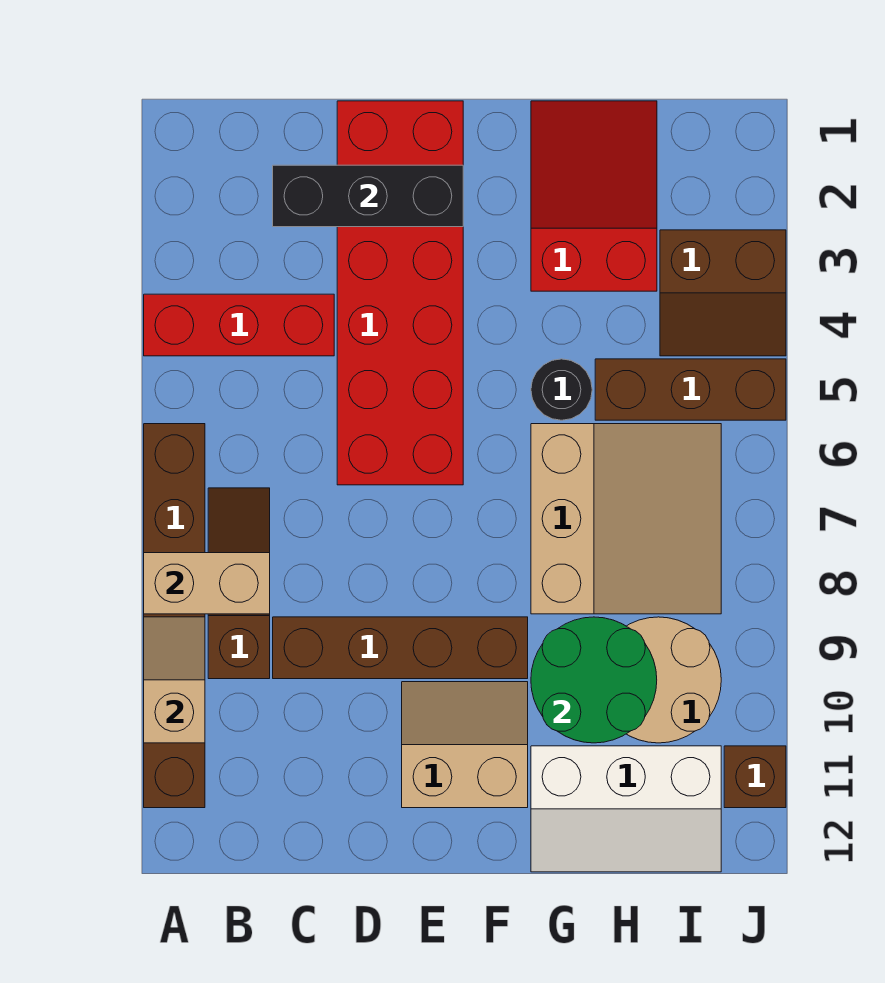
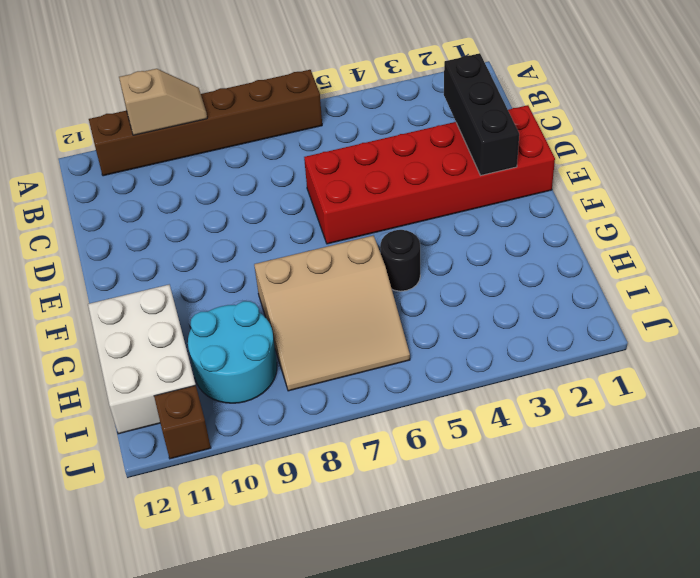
white 2x3 brick [88,285,196,434] -> white 2x3 slope [531,746,721,872]
cyan 2x2 round brick [188,301,277,403] -> tan 2x2 round brick [627,617,721,743]
none -> red 1x3 brick [144,294,334,356]
none -> brown 1x3 slope [208,488,270,679]
none -> brown 1x4 brick [273,617,528,679]

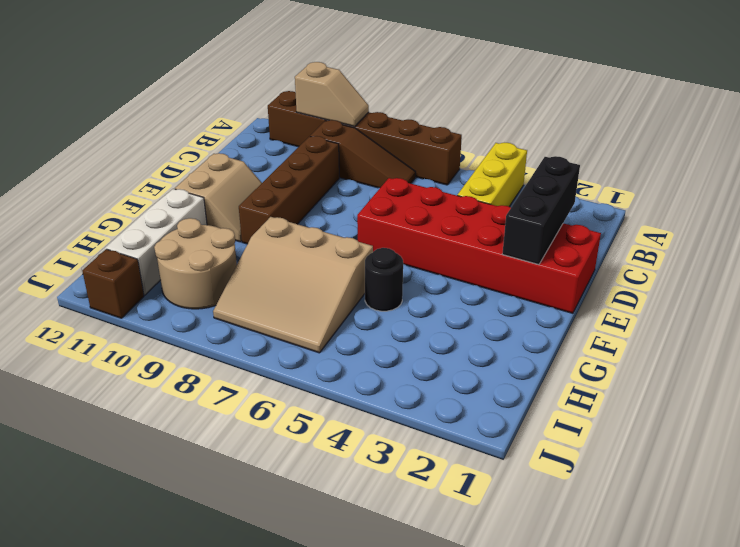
yellow 1x3 brick [457,143,527,207] -> red 1x3 brick [144,294,334,356]
none -> red 2x3 slope [531,101,657,291]
none -> brown 1x3 brick [595,359,786,420]
none -> brown 2x2 slope [660,230,786,356]

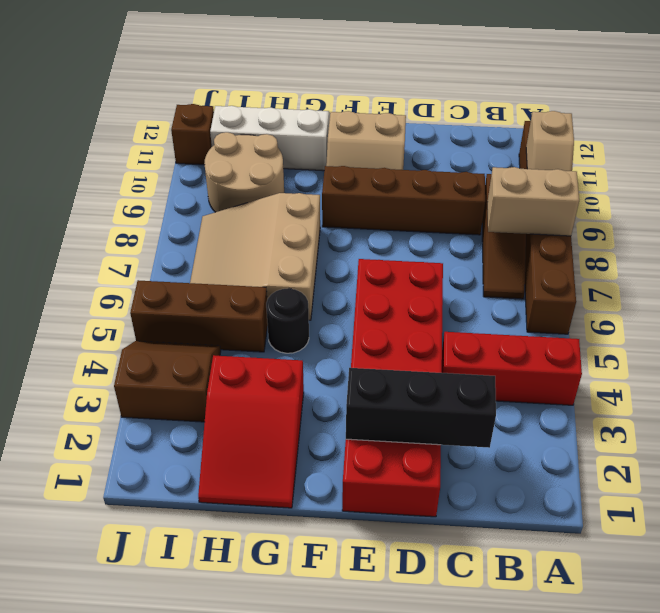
none -> green 2x2 round brick [531,617,657,743]

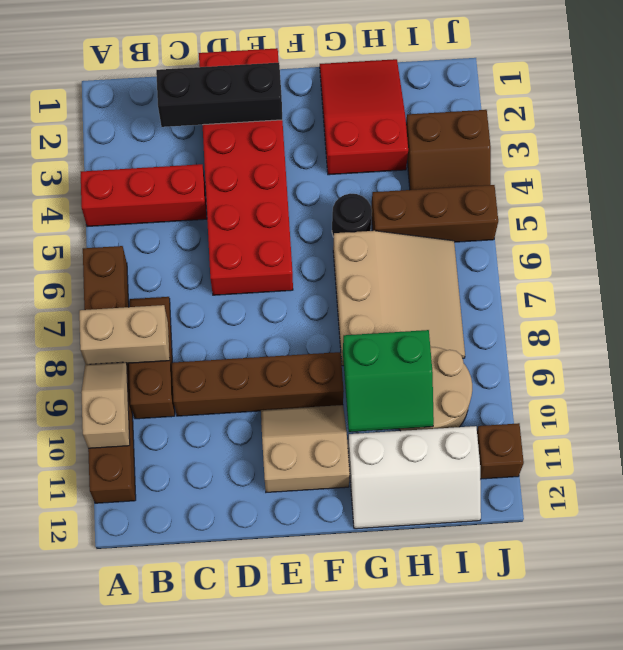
green 2x2 slope [343,330,434,432] -> green 2x2 round brick [531,617,657,743]

